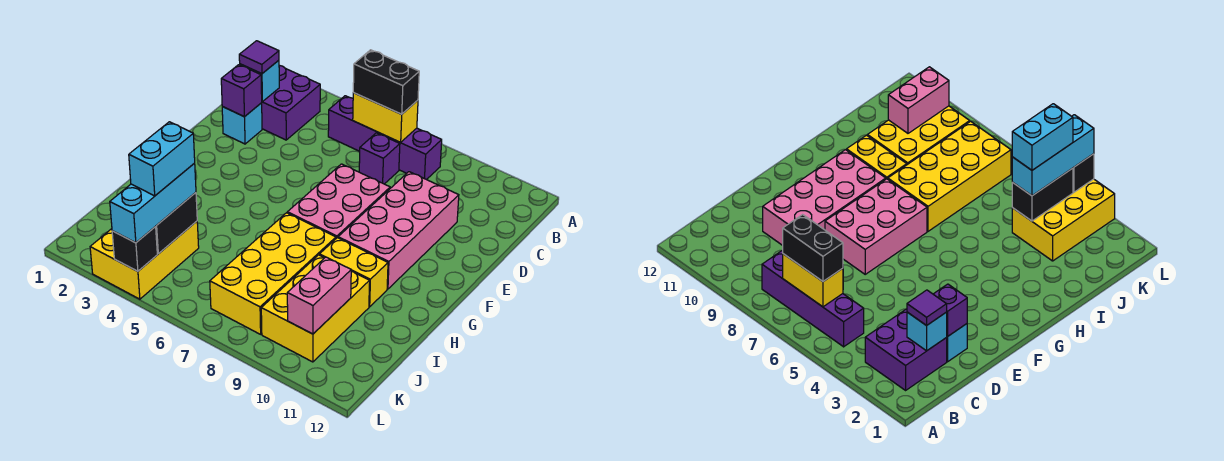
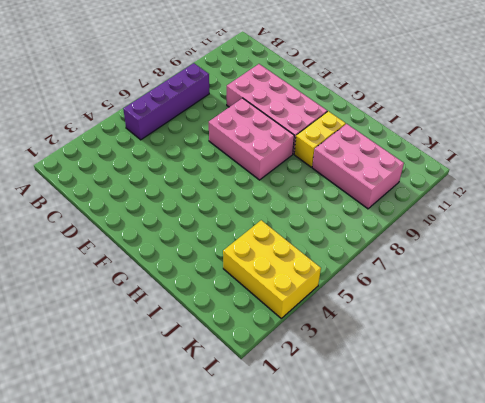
pink 2x3 brick [312,124,404,209] -> yellow 2x3 brick [261,255,370,362]
none -> purple 2x2 brick [262,65,320,140]
none -> purple 1x1 brick [359,133,400,184]
none -> cyan 1x1 brick [222,103,262,144]

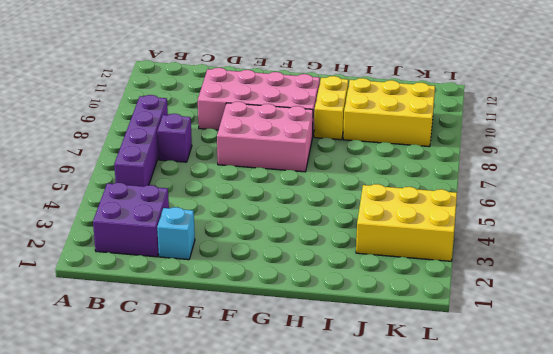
none -> yellow 2x4 brick [210,213,336,334]
none -> yellow 1x2 brick [353,93,418,142]
none -> cyan 1x1 brick [240,60,279,102]

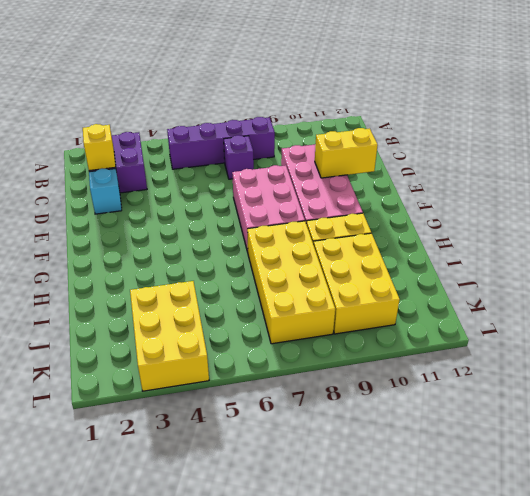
yellow 1x1 brick [83,124,116,171] -> cyan 1x1 brick [240,60,279,102]
yellow 1x2 brick [315,128,378,178] -> yellow 1x2 brick moved to [353,93,418,142]
none -> purple 1x1 brick [221,65,262,117]
none -> black 1x2 brick [155,193,197,254]
none -> pink 1x2 brick [287,257,351,334]

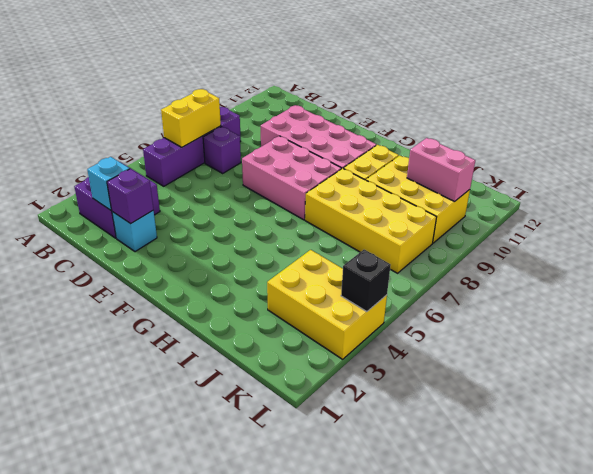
none -> black 1x2 brick [155,193,197,254]
none -> black 1x2 brick [353,50,419,114]
none -> purple 1x1 tile [239,41,279,74]

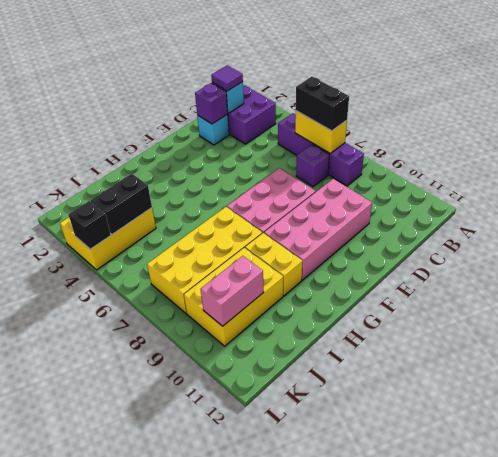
none -> cyan 1x3 brick [110,163,196,243]
none -> cyan 1x2 brick [129,122,195,196]

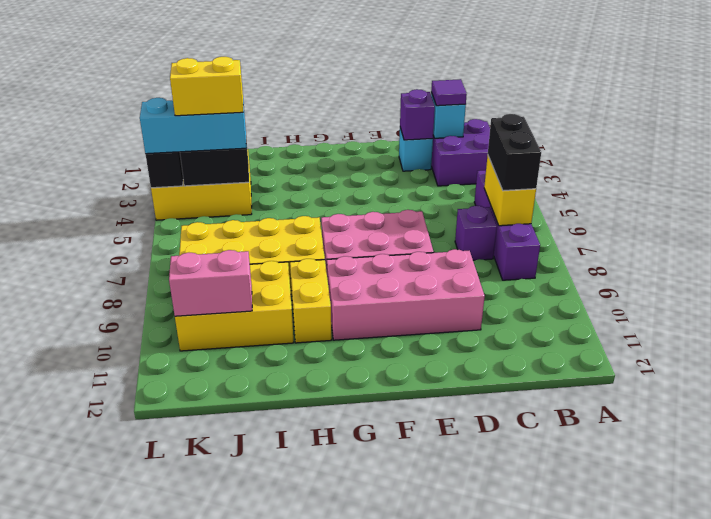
yellow 1x2 brick [170,57,243,116] -> cyan 1x2 brick [129,122,195,196]

